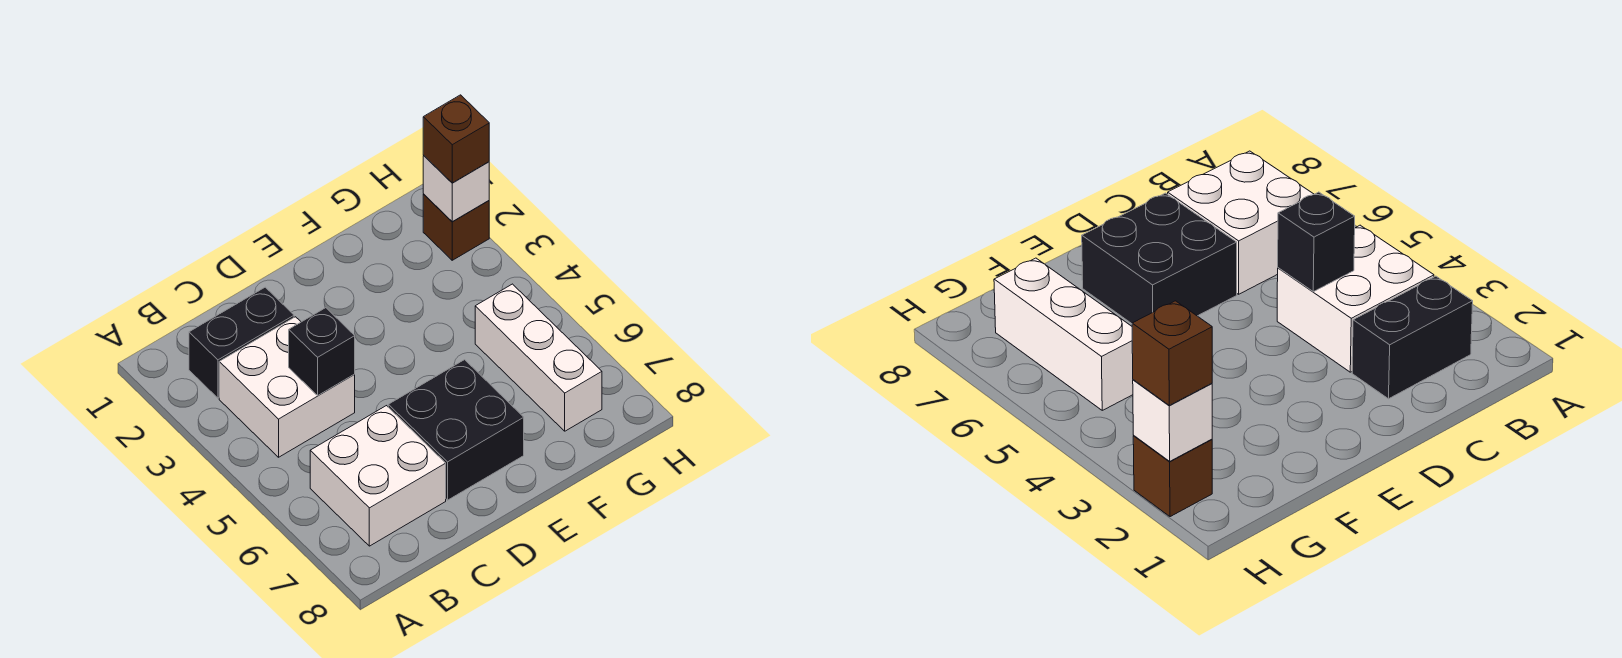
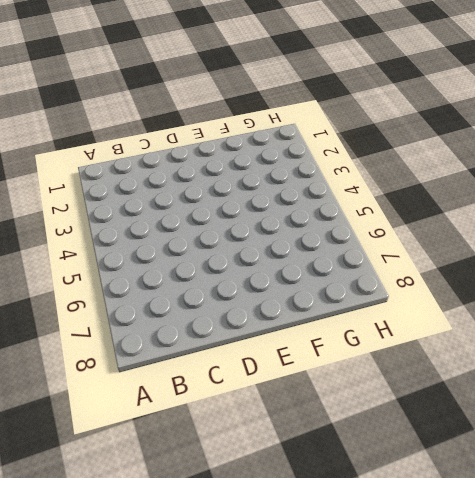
none -> black 1x2 brick [189,287,294,398]
none -> white 2x2 brick [219,317,355,457]

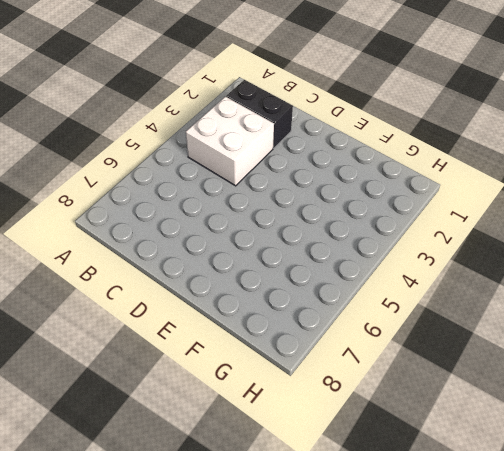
none -> white 2x2 brick [310,406,446,546]
none -> black 2x2 brick [388,360,524,500]

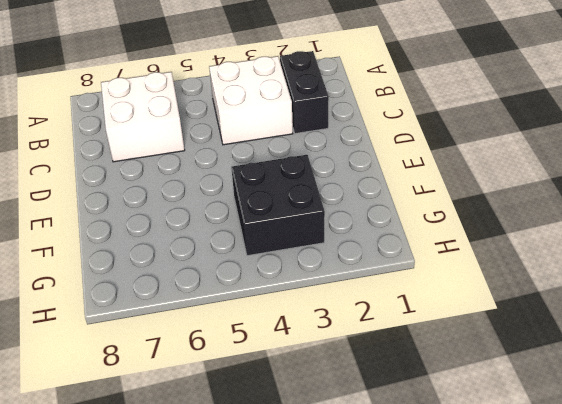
black 2x2 brick [231,155,325,256] -> black 2x2 brick moved to [388,360,524,500]
none -> white 1x3 brick [475,284,602,431]
none -> brown 1x1 brick [423,194,489,260]

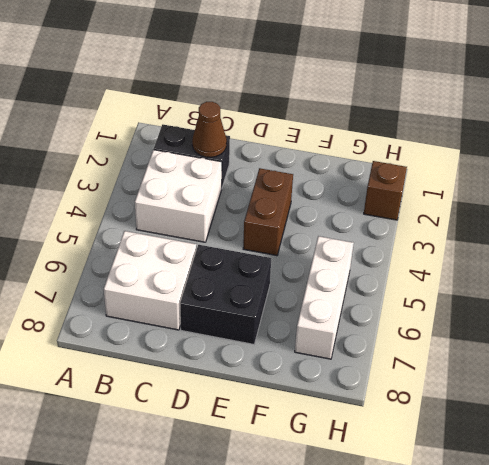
brown 1x1 cone [192,102,227,157] -> none
brown 1x2 brick [243,168,293,256] -> none
none -> black 1x1 brick [289,308,355,395]
none -> white 1x1 brick [423,156,489,222]

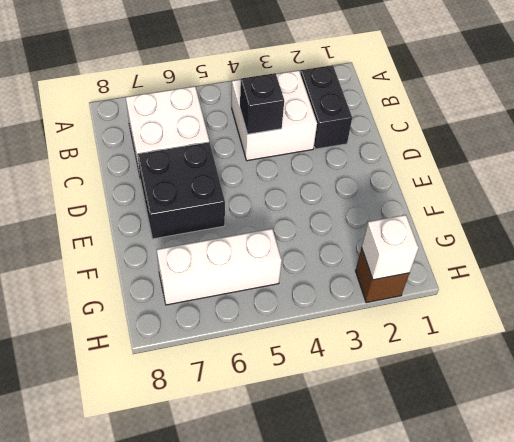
none -> brown 1x1 brick [423,95,489,183]

